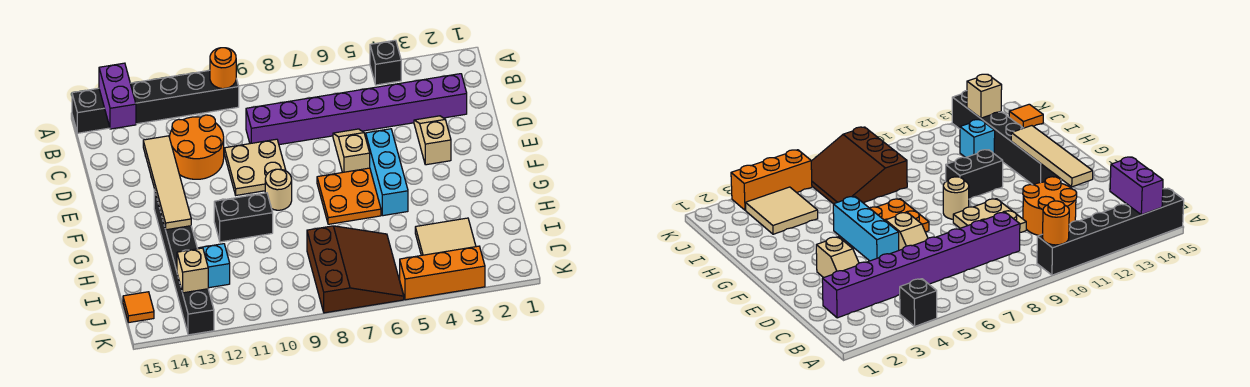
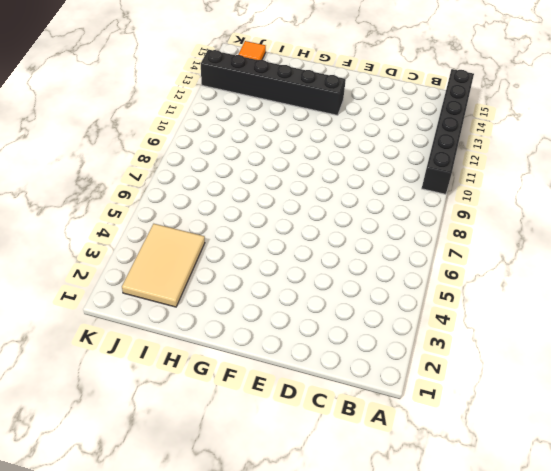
tan 2x3 tile [122,224,205,307] -> tan 2x2 tile [415,218,476,255]
none -> black 1x1 brick [370,40,401,85]
none -> purple 1x8 brick [246,74,467,145]
none -> orange 2x2 round brick [170,115,224,179]

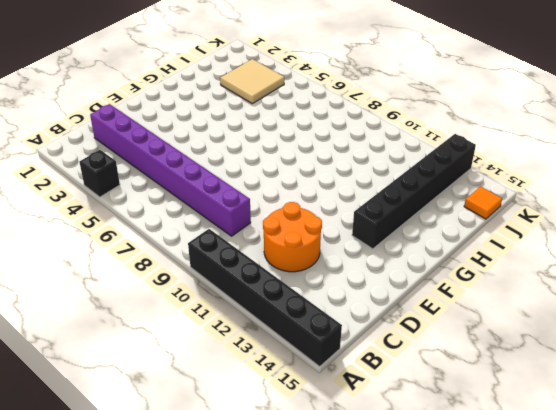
none -> tan 1x2 slope [414,116,451,165]
none -> tan 1x2 slope [333,129,370,172]
none -> tan 2x2 plate [224,139,286,195]

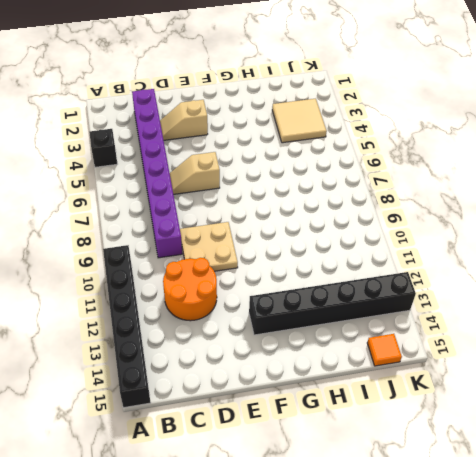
none -> cyan 1x3 brick [366,129,408,216]
none -> orange 2x2 plate [317,168,381,224]
none -> tan 1x1 round brick [265,169,292,210]

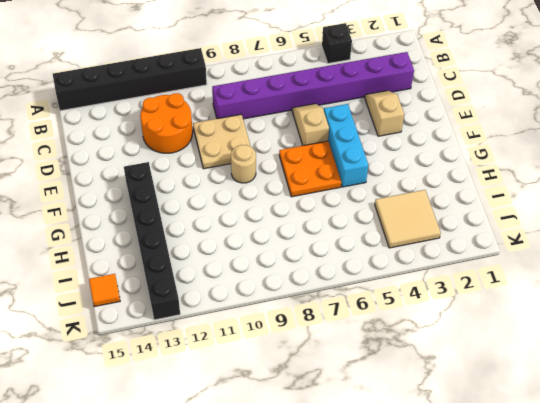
none -> black 1x2 brick [214,193,273,242]
none -> brown 3x3 slope [307,226,404,313]
none -> cyan 1x1 brick [199,244,230,288]

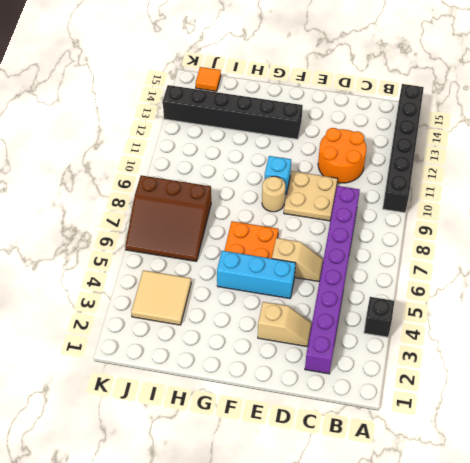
cyan 1x1 brick [265,156,291,194] -> cyan 1x1 brick moved to [199,244,230,288]
none -> black 1x2 brick [214,193,273,242]
none -> orange 1x3 brick [400,246,485,300]
none -> orange 1x1 round brick [210,48,236,89]

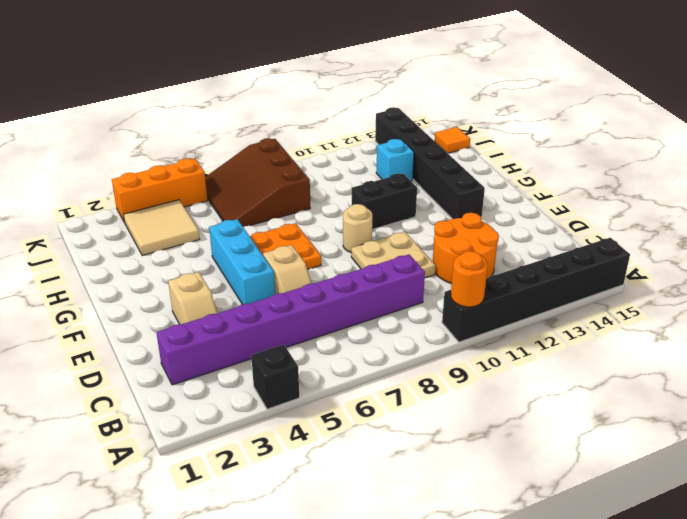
none -> purple 1x2 brick [99,63,136,129]
none -> tan 1x4 tile [143,136,191,230]
none -> tan 1x1 brick [177,248,208,293]

